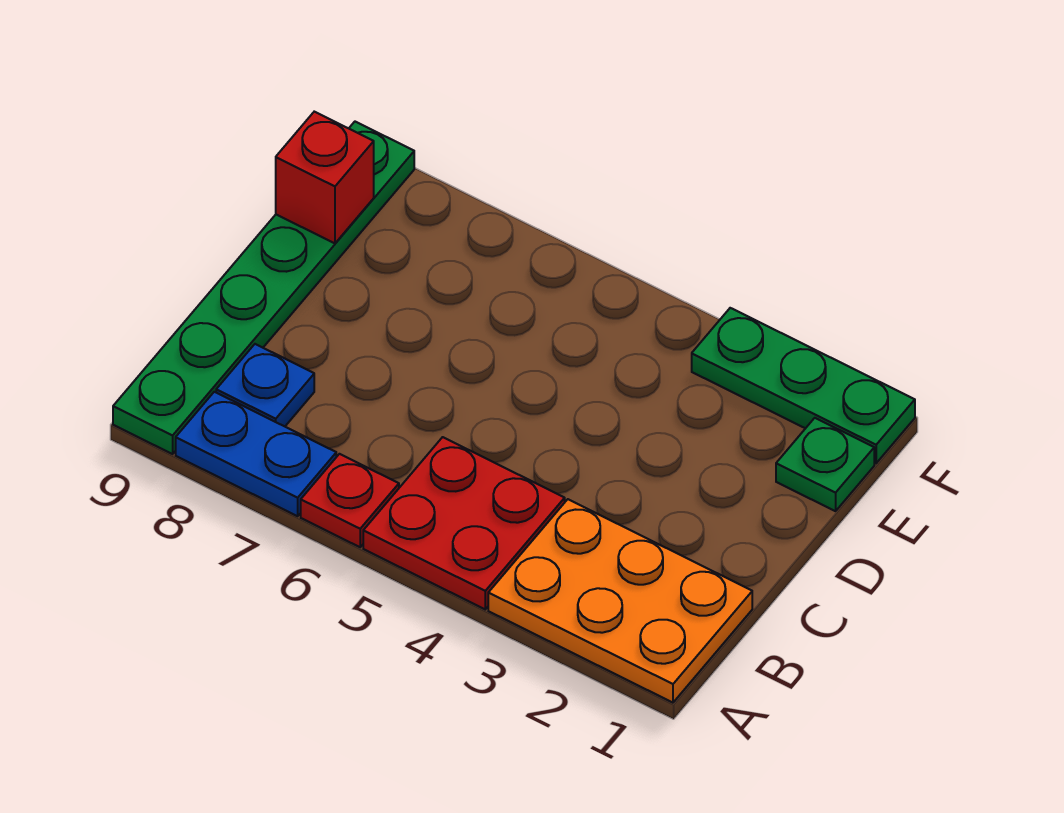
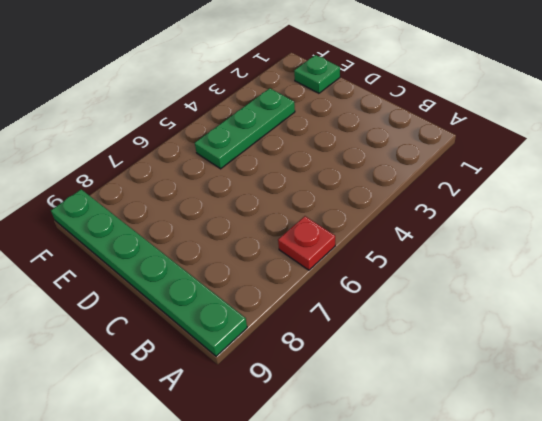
green 1x3 plate [195,88,295,169] -> green 1x3 plate moved to [692,308,915,463]
none -> orange 2x3 plate [488,499,752,703]
none -> red 2x2 plate [363,437,565,609]

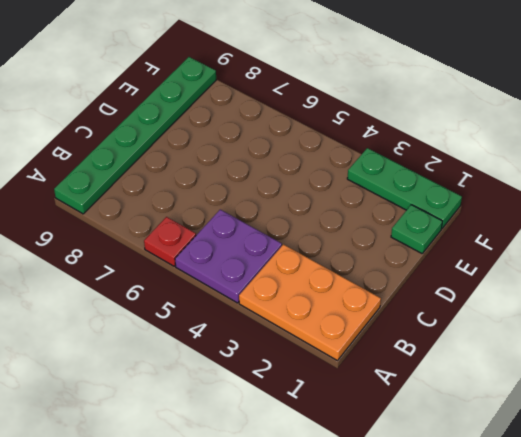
purple 2x2 plate [175,210,282,303] -> red 2x2 plate [363,437,565,609]
none -> blue 1x2 plate [176,392,336,516]
none -> blue 1x1 plate [216,344,314,426]

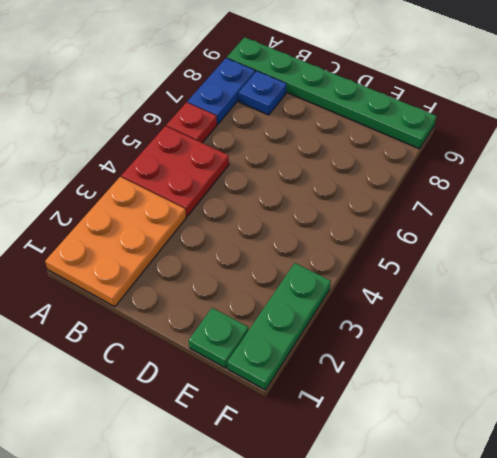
none -> red 1x1 brick [276,112,374,243]

